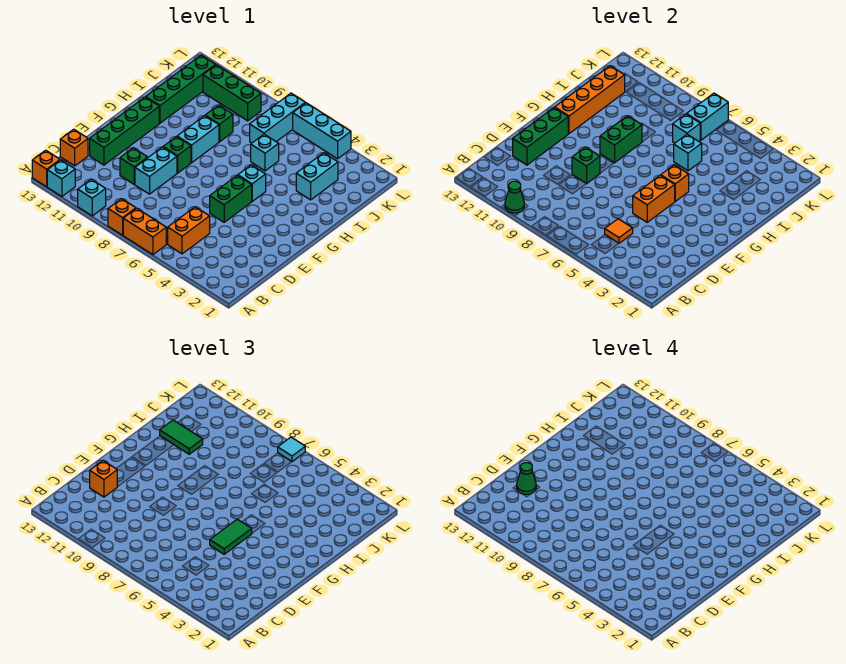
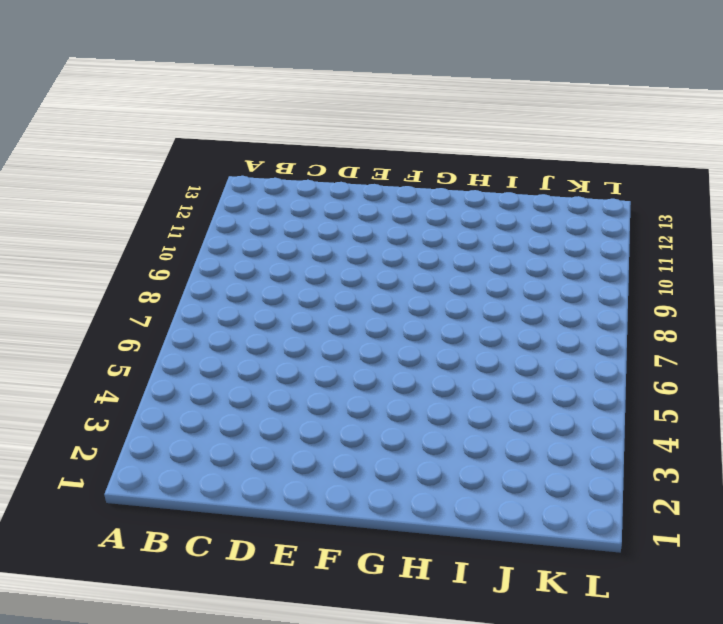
none -> orange 1x2 brick [123,208,166,255]
none -> orange 1x1 brick [108,199,136,235]
none -> cyan 1x1 brick [78,179,106,216]
none -> cyan 1x1 brick [47,160,75,196]

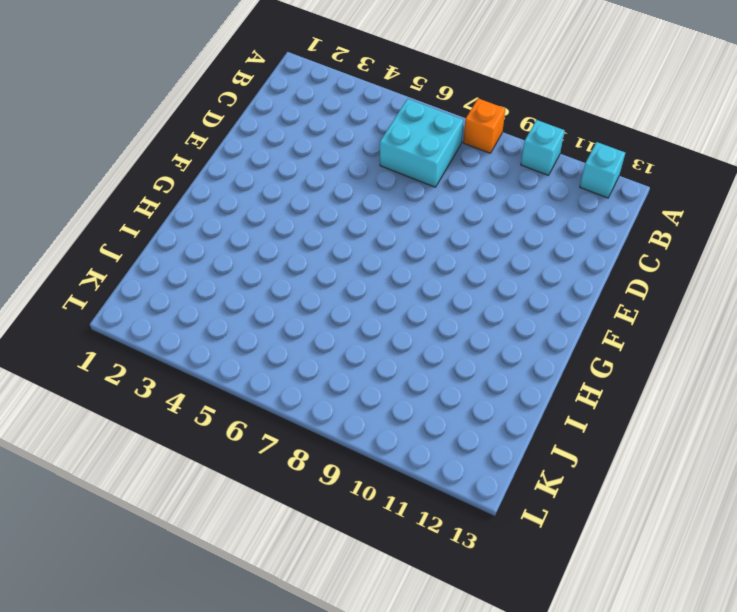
cyan 2x2 brick [380,99,463,187] -> none
none -> orange 1x2 brick [123,208,166,255]
none -> orange 1x1 brick [32,150,60,187]
none -> orange 1x2 brick [168,207,210,254]
none -> orange 1x1 brick [60,129,88,166]

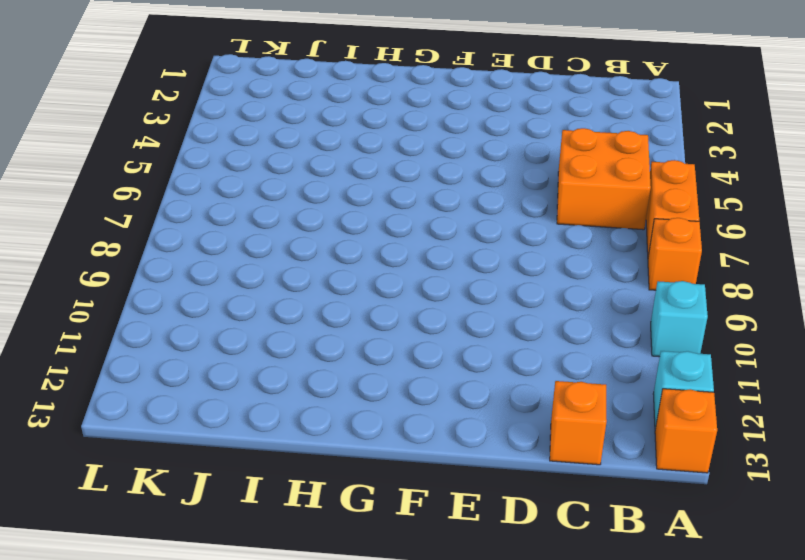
orange 2x2 brick [557,128,651,230] -> orange 1x2 brick [168,207,210,254]
none -> cyan 1x2 brick [135,147,177,194]
none -> green 1x1 brick [120,148,148,184]
none -> green 1x4 brick [90,97,159,165]
none -> green 1x2 brick [210,175,252,222]

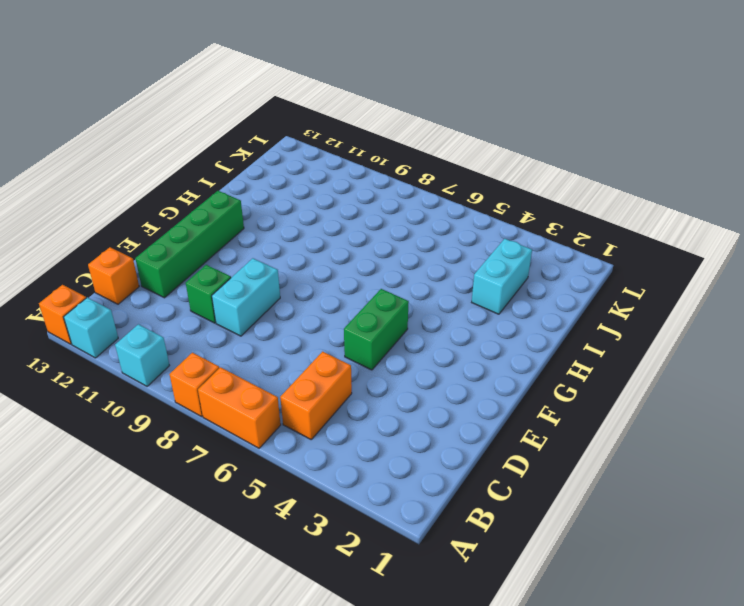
none -> green 1x1 brick [163,137,191,173]
none -> cyan 1x1 brick [238,165,266,201]
none -> cyan 1x2 brick [177,116,219,163]
none -> green 1x4 brick [146,55,216,123]

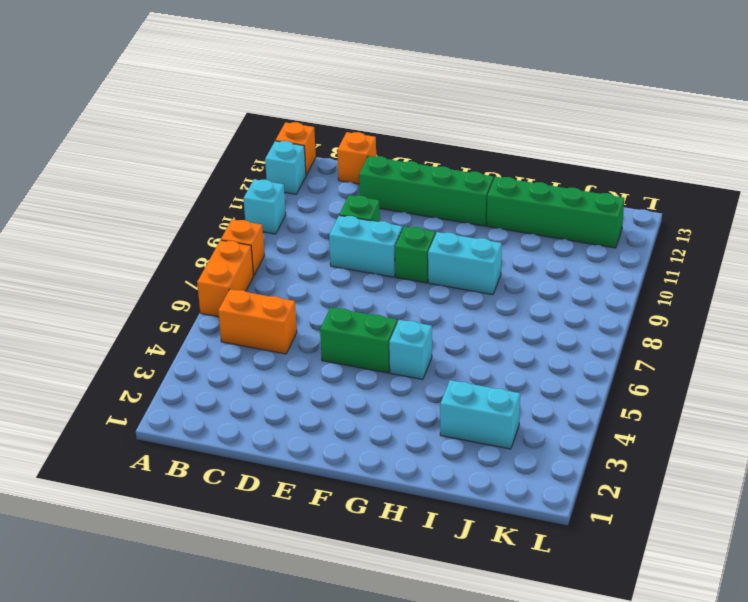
none -> cyan 1x1 brick [251,134,279,171]
none -> green 1x1 brick [205,105,233,142]
none -> cyan 1x3 brick [250,93,305,143]
none -> green 1x3 brick [203,65,261,121]

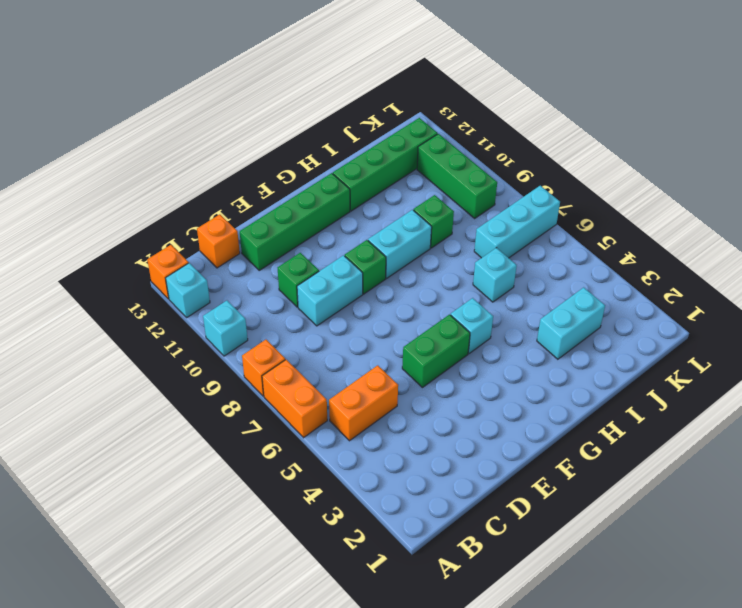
none -> cyan 1x3 brick [293,103,351,159]
none -> green 1x1 cone [505,181,524,213]
none -> orange 1x1 tile [605,219,633,243]
none -> green 1x3 brick [513,108,568,165]

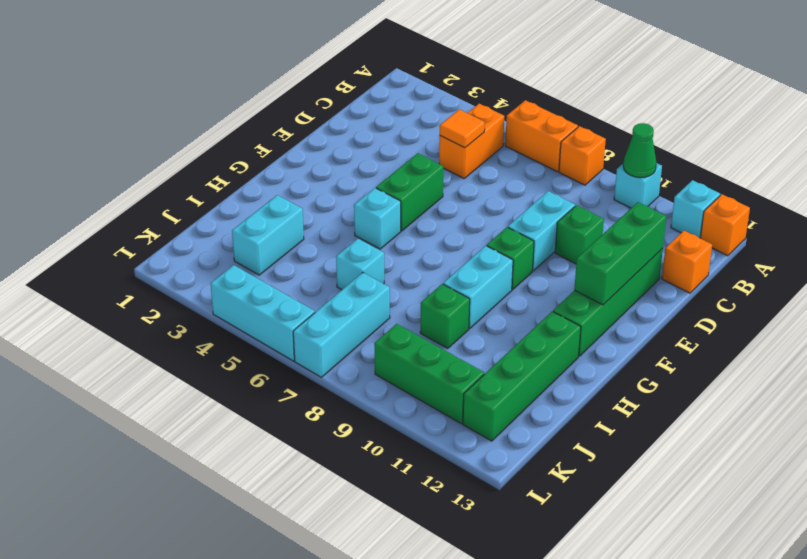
none -> orange 1x2 brick [633,175,675,222]
none -> green 1x1 brick [572,147,600,184]
none -> orange 1x1 brick [661,165,689,201]
none -> green 1x2 brick [600,116,642,163]

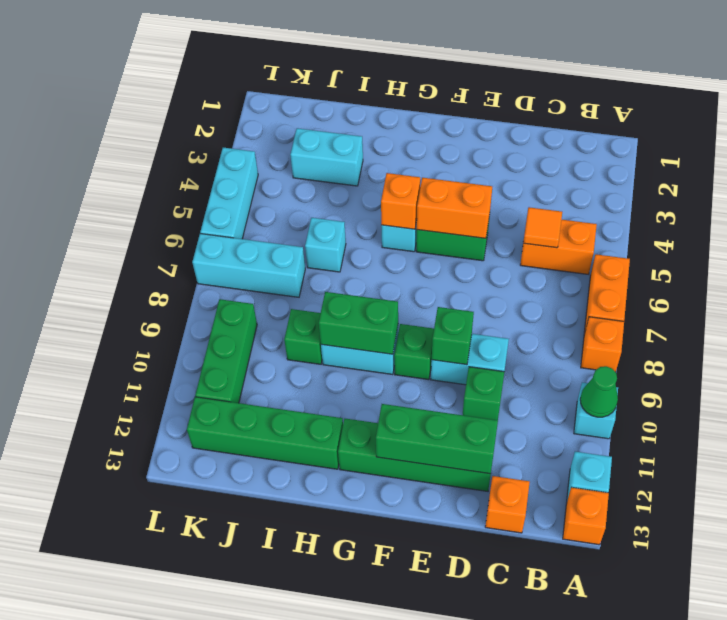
none -> orange 1x4 brick [554,66,625,134]
none -> cyan 1x1 brick [674,134,702,171]
none -> cyan 1x1 brick [673,114,700,143]
none -> cyan 1x2 brick [687,93,728,140]

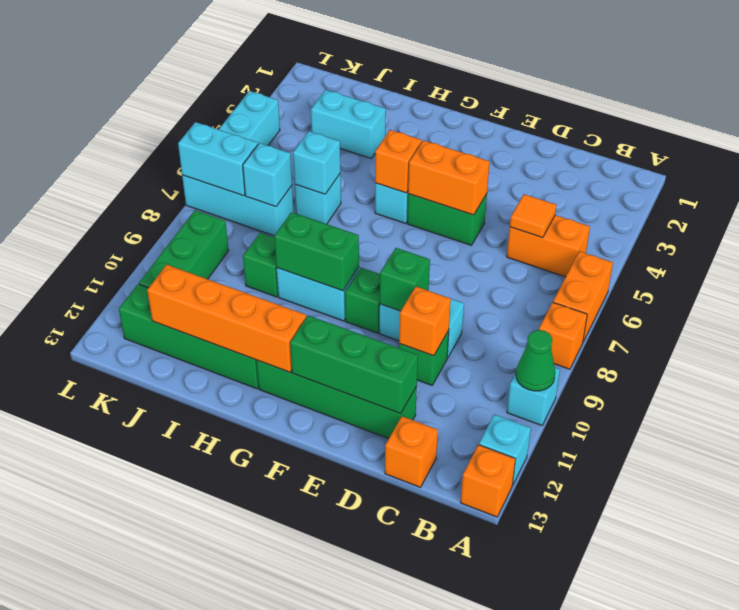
orange 1x1 brick [399,287,451,356] -> orange 1x1 brick moved to [90,461,117,497]
none -> green 1x2 tile [210,519,252,554]
none -> green 1x2 tile [160,420,203,454]
none -> cyan 1x1 tile [278,437,305,462]
none -> green 1x1 cone [517,463,536,494]

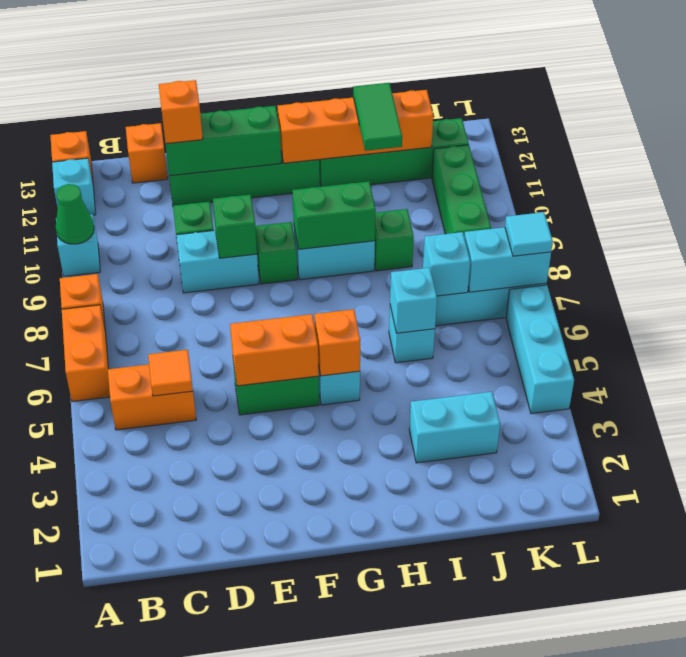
none -> green 1x2 tile [210,519,252,554]
none -> green 1x1 cone [517,463,536,494]

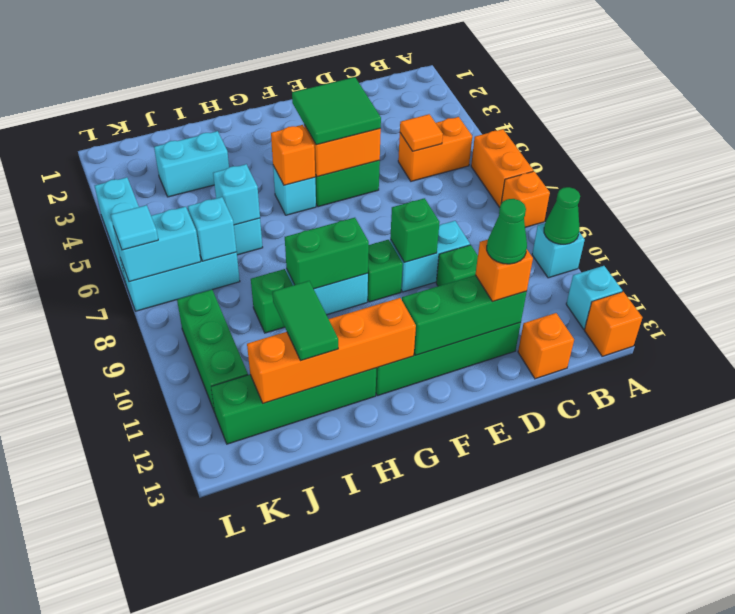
green 2x2 tile [292,77,381,145] -> green 1x2 tile [210,519,252,554]

